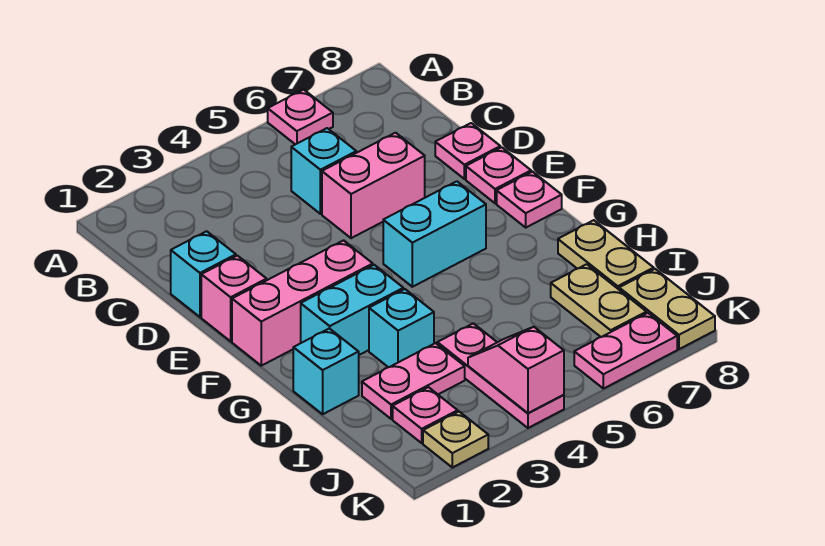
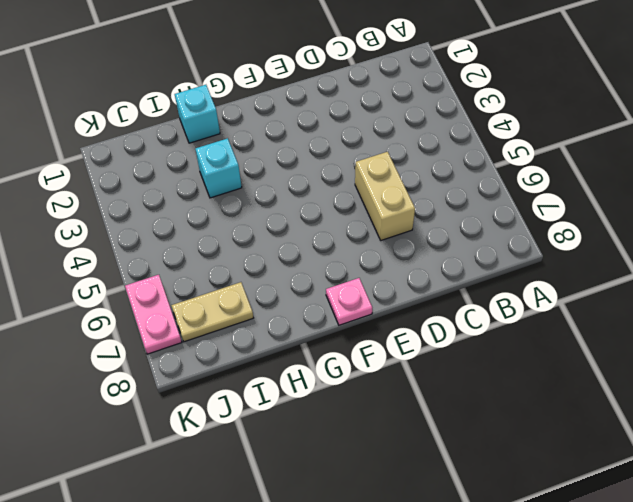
tan 1x2 brick [355,152,415,240] -> pink 1x2 brick [322,133,425,238]
none -> pink 1x1 plate [268,90,333,144]
none -> cyan 1x1 brick [291,128,356,214]
none -> cyan 1x1 brick [171,231,236,317]

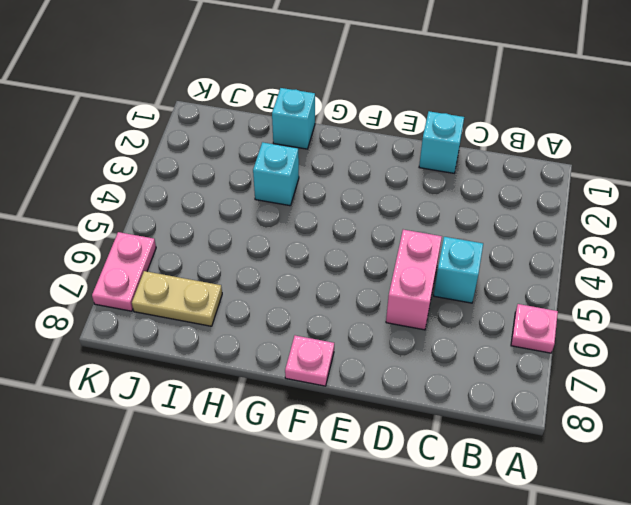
none -> pink 1x1 plate [435,123,500,179]
none -> pink 1x1 brick [201,256,267,341]
none -> pink 1x1 plate [466,147,531,203]

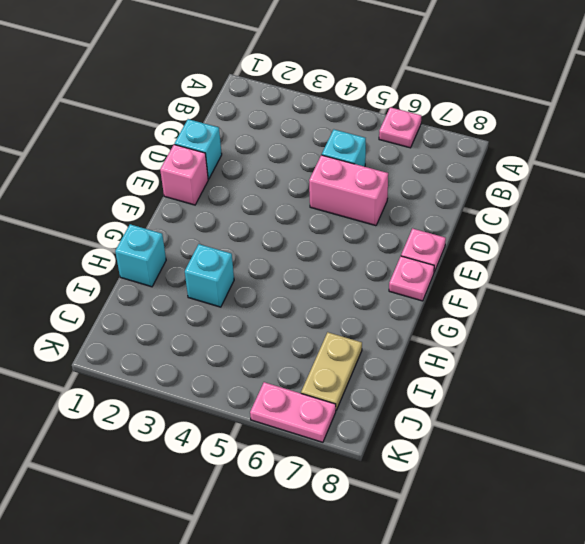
none -> pink 1x1 plate [435,123,500,179]
none -> pink 1x3 brick [232,240,373,366]
none -> cyan 1x2 brick [383,181,486,287]

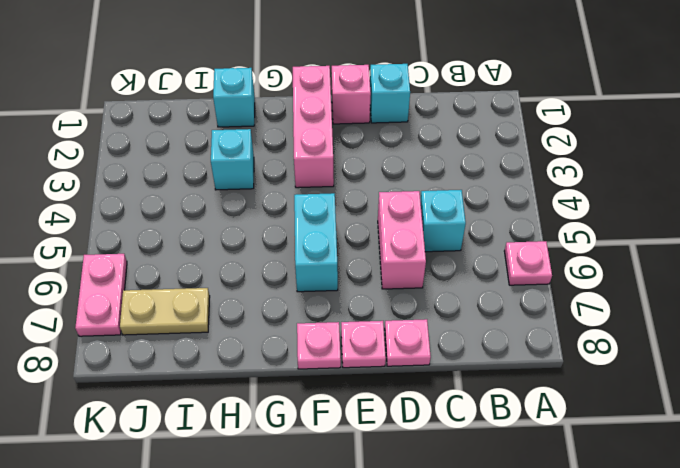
none -> cyan 1x2 brick [301,265,403,355]
none -> tan 1x2 plate [558,220,654,289]
none -> pink 1x2 plate [362,343,465,419]

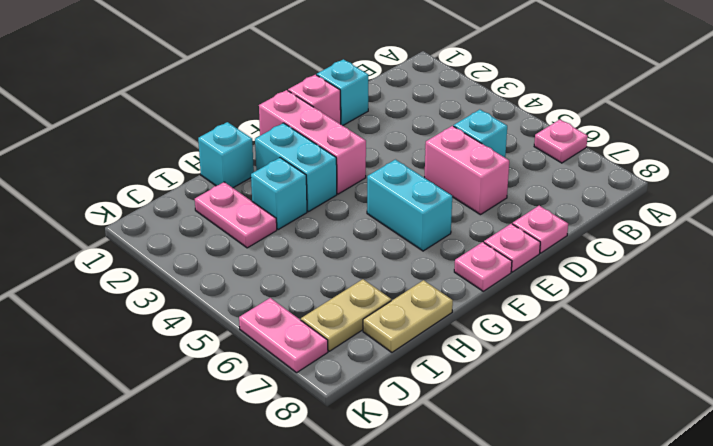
none -> pink 1x3 plate [437,323,564,428]
none -> pink 1x1 plate [393,387,458,443]
none -> tan 1x2 plate [619,269,715,349]

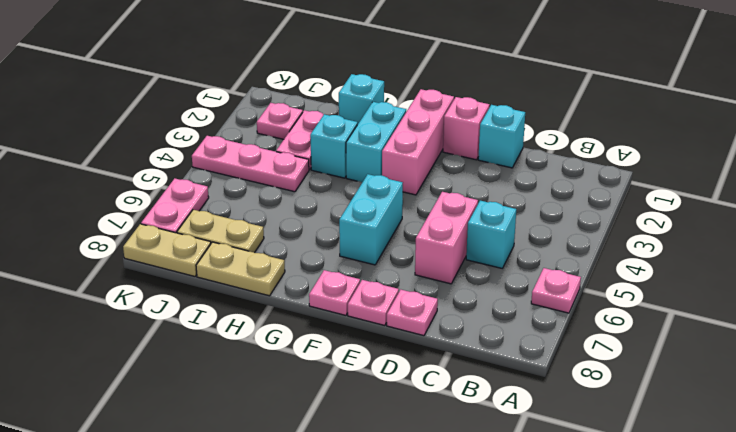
none -> tan 1x1 plate [423,412,488,467]
none -> pink 1x2 slope [468,327,564,413]

